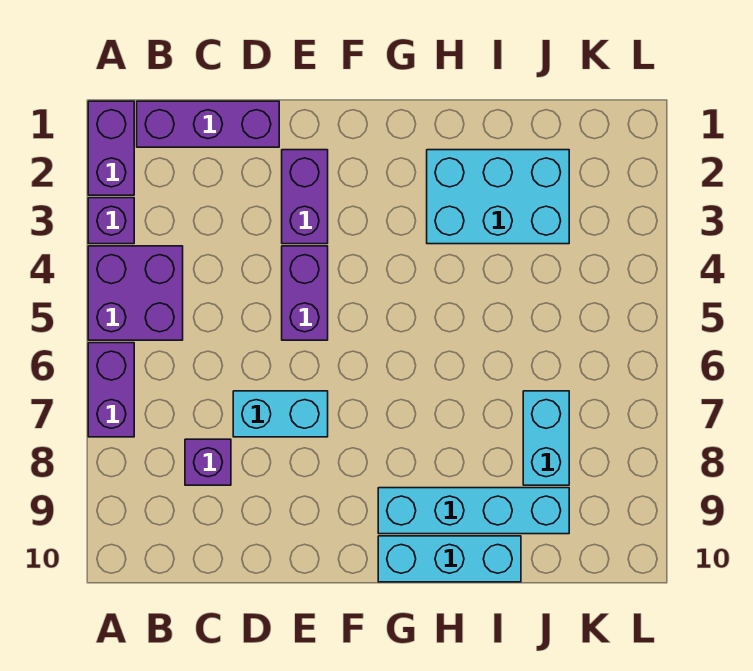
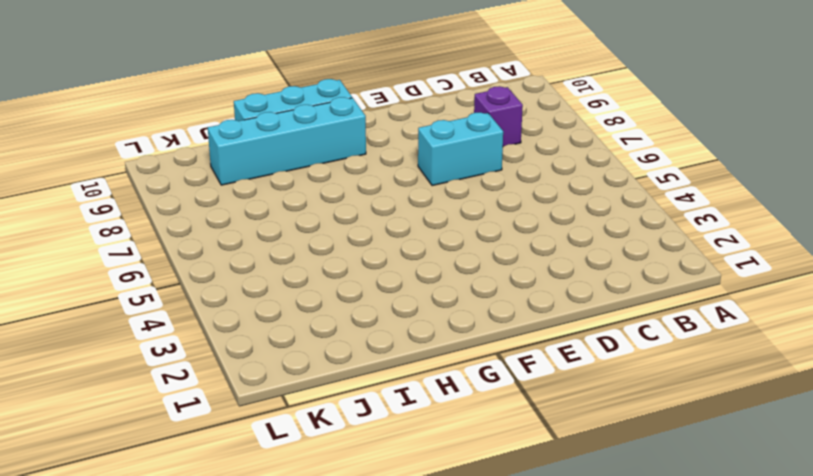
none -> purple 1x2 brick [88,101,134,195]
none -> purple 1x1 brick [88,198,134,244]
none -> purple 2x2 brick [88,246,183,340]

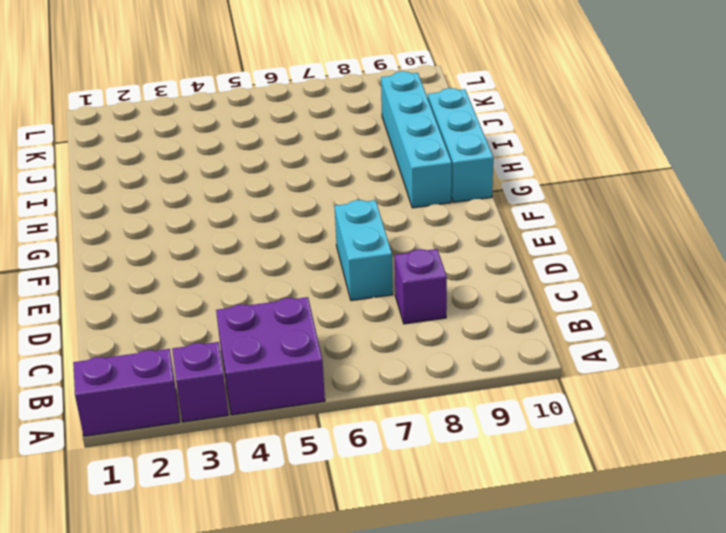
none -> purple 1x2 brick [88,343,134,437]
none -> purple 1x3 brick [137,101,279,147]
none -> purple 1x2 brick [282,150,328,244]

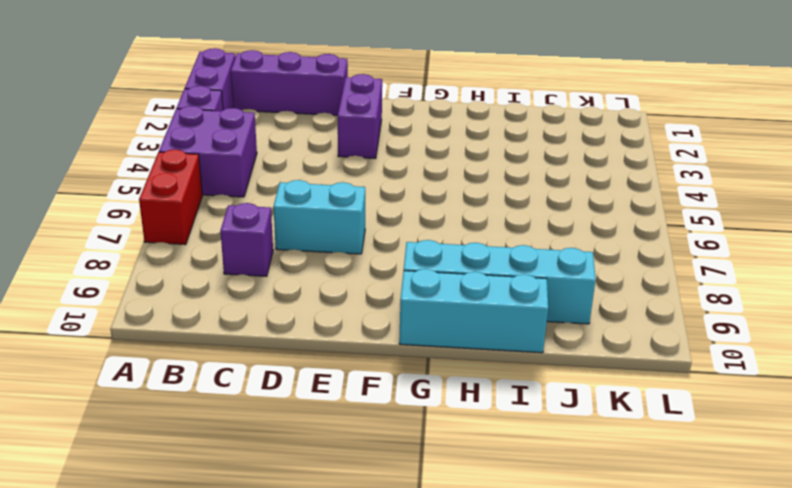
red 1x2 brick [139,149,202,245] -> purple 1x2 brick [88,343,134,437]
none -> purple 1x2 brick [282,246,328,340]
none -> cyan 2x3 brick [427,150,569,244]
none -> cyan 1x2 brick [523,391,569,485]

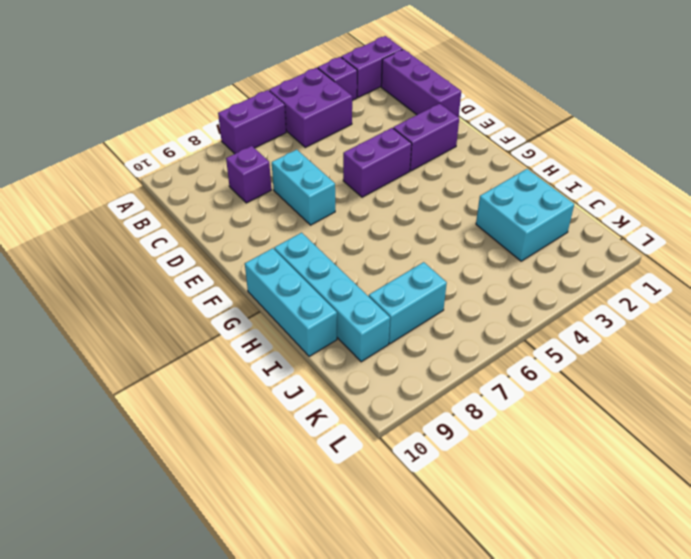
cyan 2x2 brick [476,169,574,261] -> cyan 2x3 brick [427,150,569,244]

